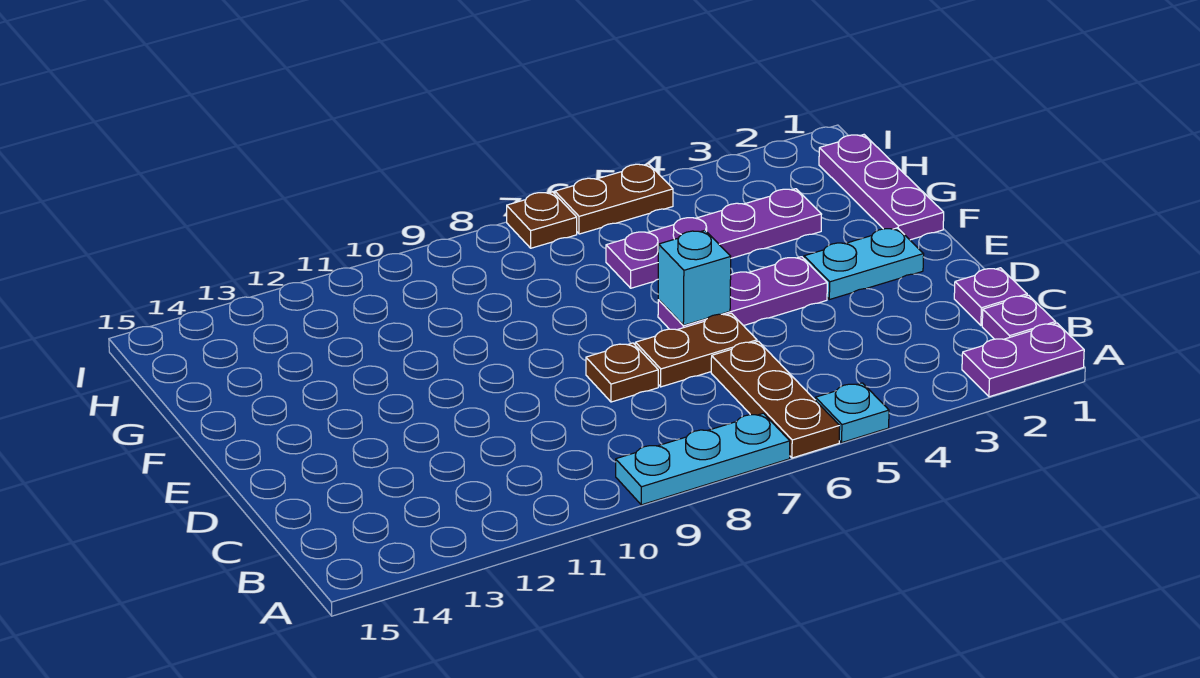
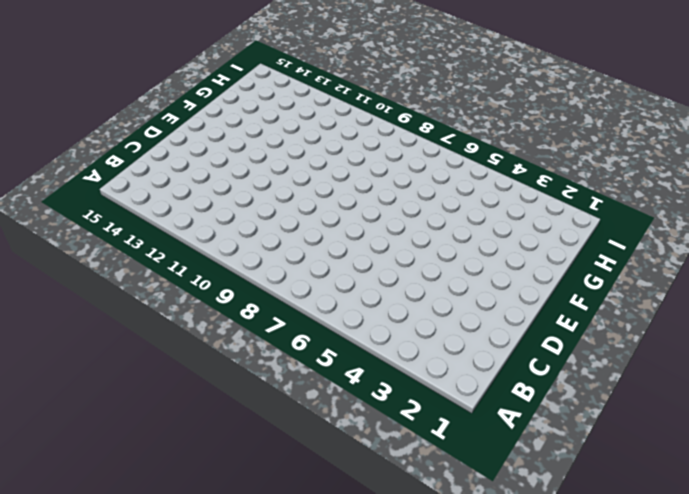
none -> purple 1x2 plate [962,323,1084,397]
none -> cyan 1x1 plate [815,383,889,442]
none -> brown 1x3 plate [711,341,840,458]

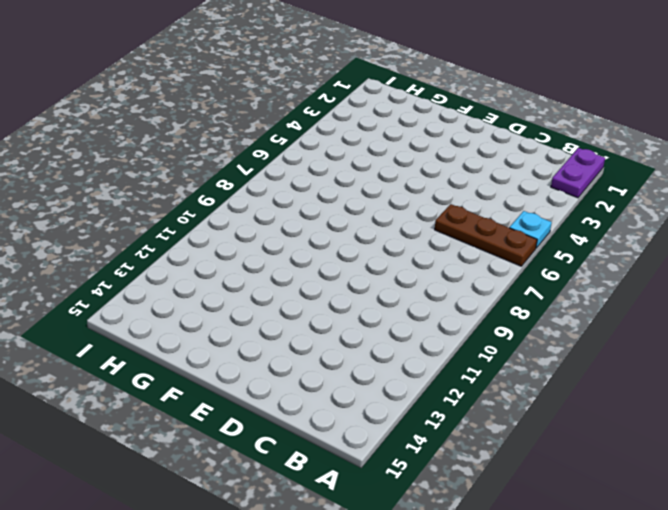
none -> cyan 1x3 plate [616,413,790,505]
none -> purple 1x1 plate [982,295,1056,339]
none -> purple 1x1 plate [954,268,1027,325]

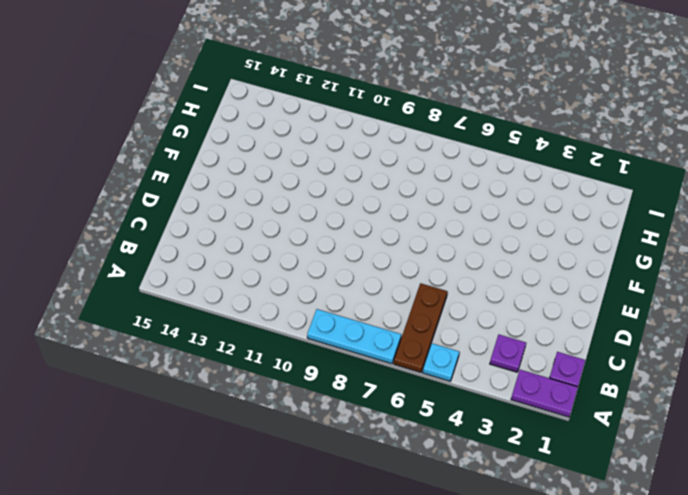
purple 1x1 plate [490,335,526,372] -> purple 1x1 plate moved to [954,268,1027,325]
none -> brown 1x2 plate [635,313,757,387]
none -> brown 1x1 plate [586,343,658,402]
none -> cyan 1x2 plate [804,228,924,300]

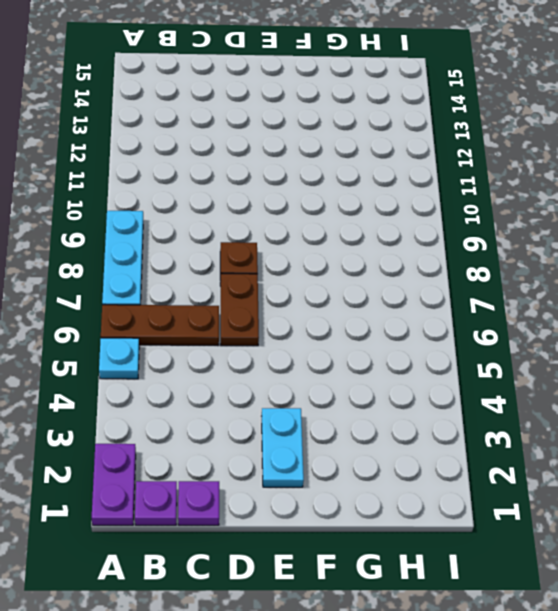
none -> purple 1x3 plate [658,257,827,330]
none -> purple 1x3 plate [819,135,944,240]
none -> purple 1x4 plate [606,189,822,288]

